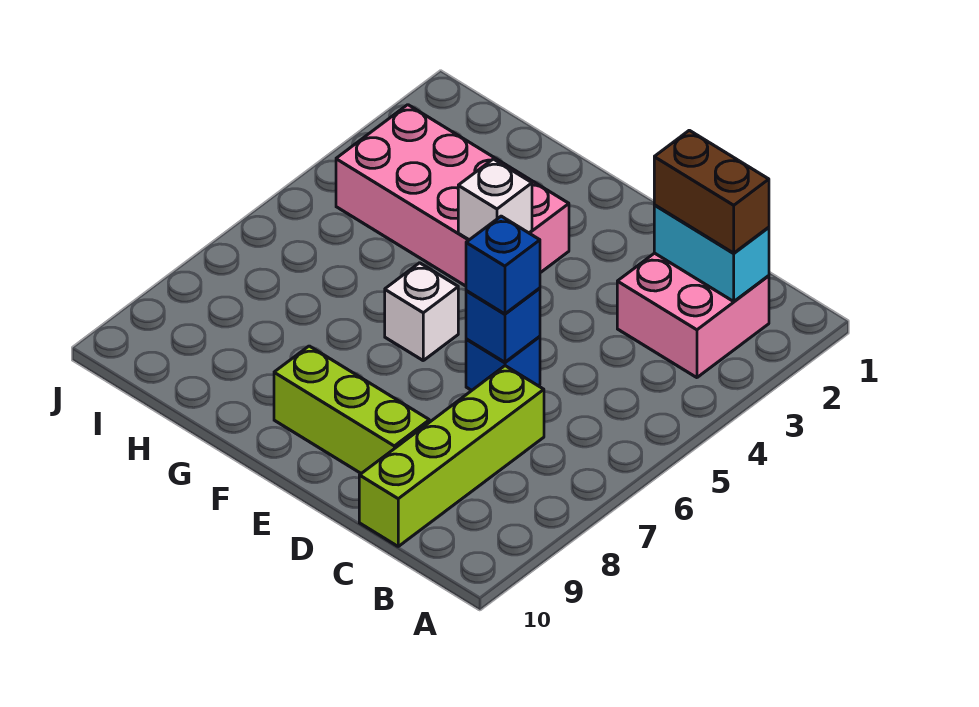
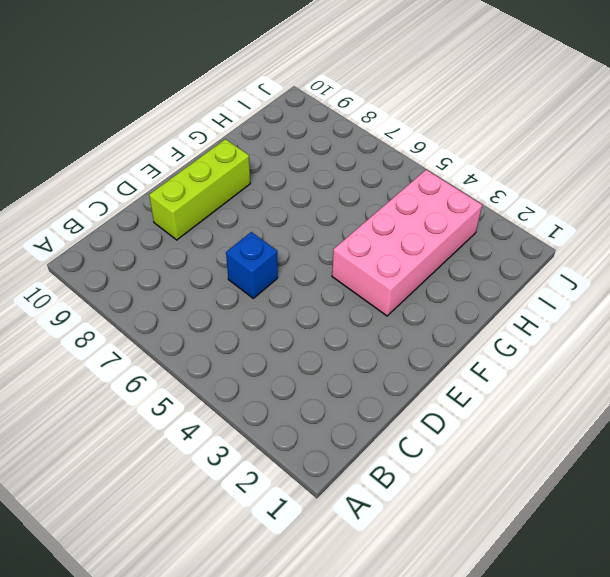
none -> pink 2x2 brick [617,253,769,378]
none -> lime 1x4 brick [359,366,544,546]

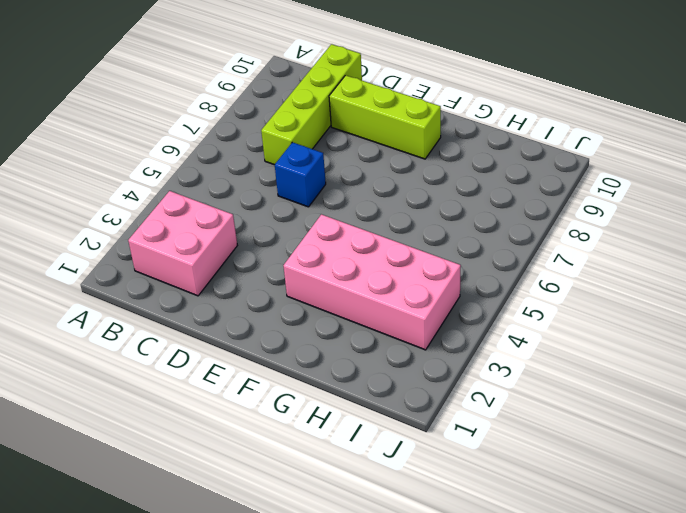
none -> white 1x1 brick [385,263,458,360]
none -> cyan 1x2 brick [654,205,769,301]

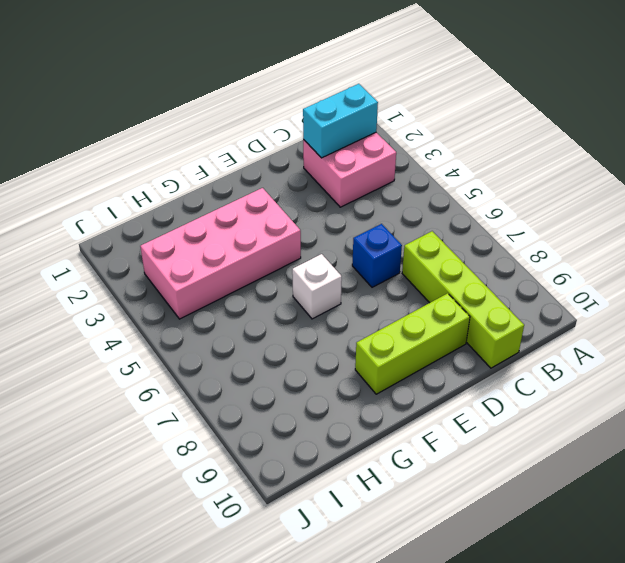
none -> blue 1x1 brick [466,288,540,362]
none -> white 1x1 brick [458,159,532,240]

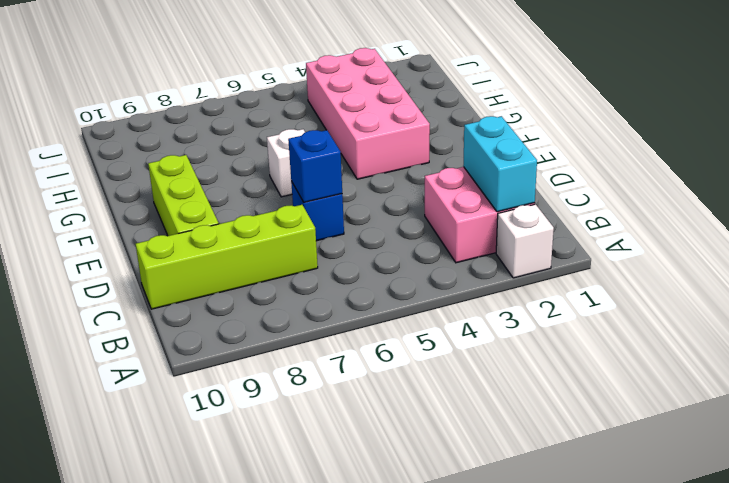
white 1x1 brick [496,204,554,278] -> white 1x1 brick moved to [458,159,532,240]
none -> brown 1x2 brick [654,130,769,253]
none -> blue 1x1 brick [466,216,540,314]

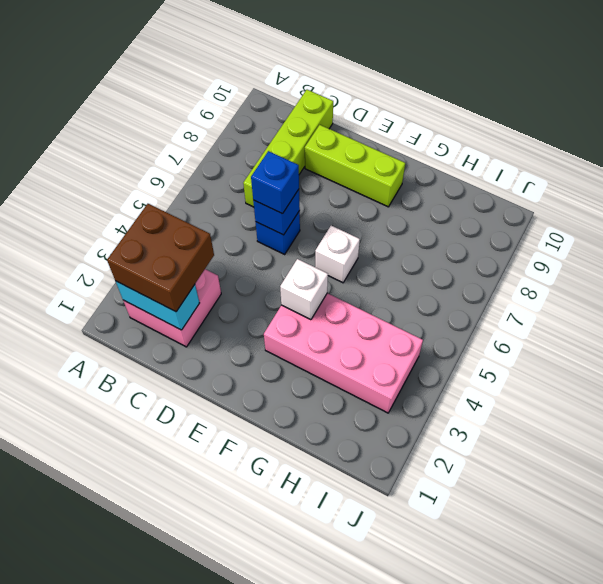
brown 2x2 brick [107,204,214,312] -> brown 1x2 brick [654,130,769,253]

